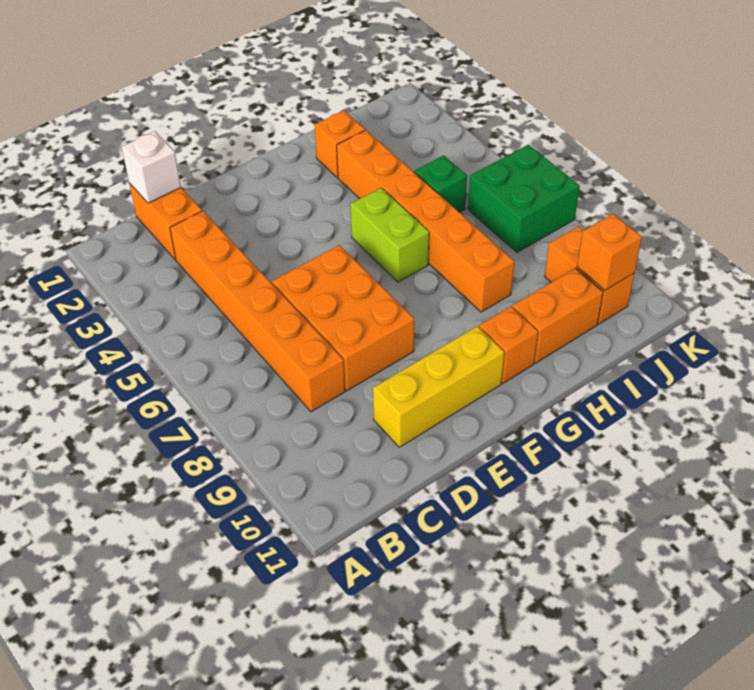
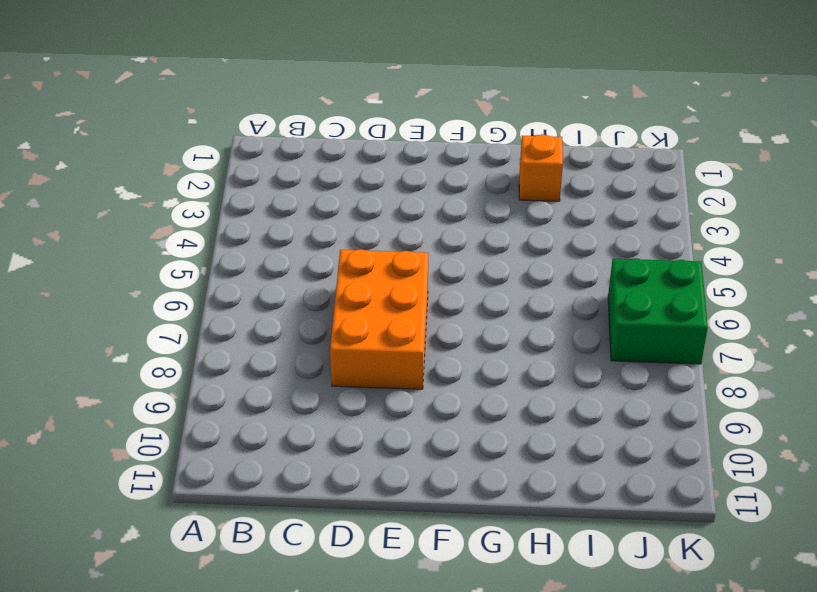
none -> orange 1x2 brick [129,183,202,260]
none -> orange 1x6 brick [170,211,345,412]
none -> yellow 1x3 brick [373,326,504,447]

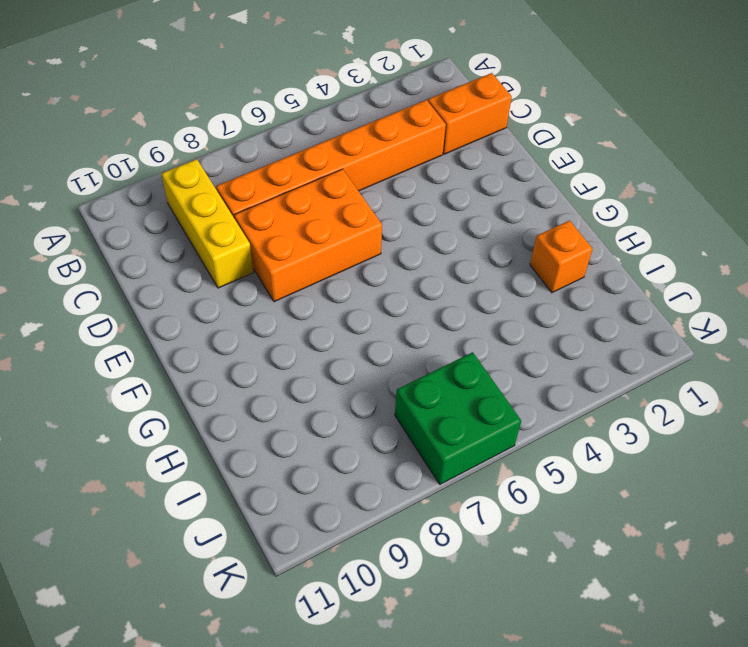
yellow 1x3 brick [162,159,253,288] -> yellow 1x3 brick moved to [373,326,504,447]
none -> lime 1x2 brick [350,188,429,282]
none -> orange 1x1 brick [479,307,538,383]
none -> orange 1x6 brick [337,130,514,312]

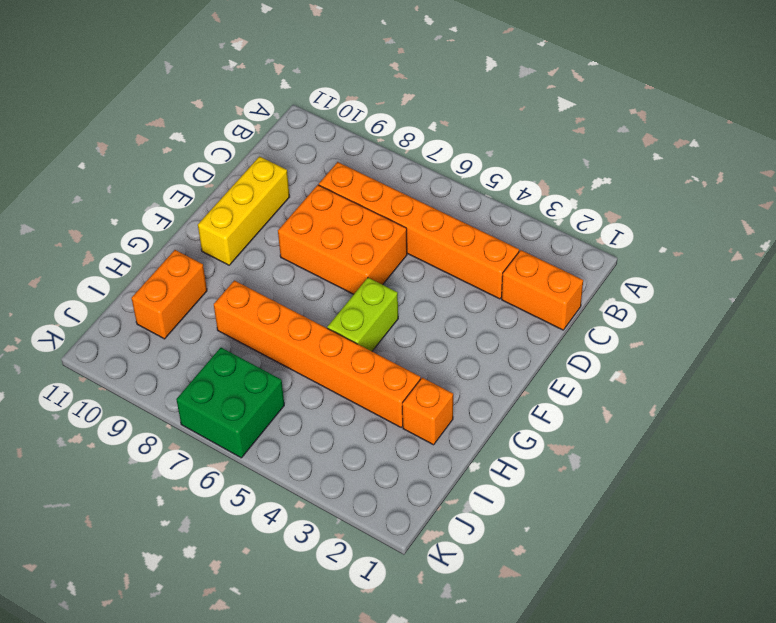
lime 1x2 brick [327,278,398,351] -> lime 1x2 brick turned to [350,188,429,282]
none -> orange 1x1 brick [479,307,538,383]
none -> green 1x1 brick [414,155,467,213]
none -> orange 1x2 brick [545,226,634,324]

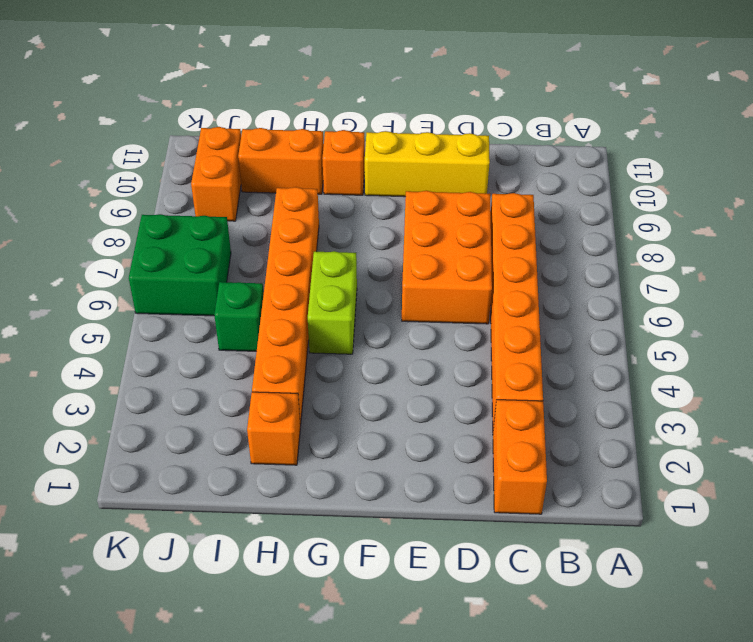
none -> white 1x1 brick [122,131,181,203]
none -> orange 1x1 brick [577,214,642,290]

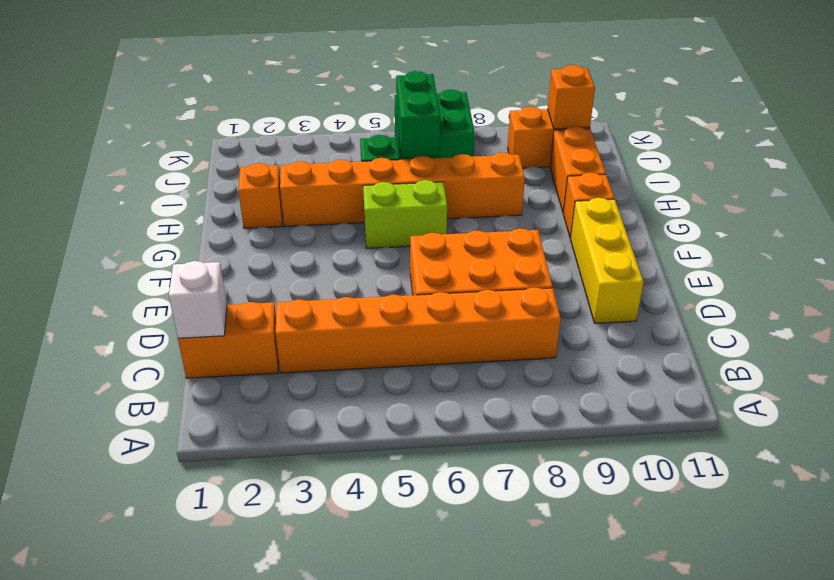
green 1x2 brick [396,71,440,158] -> none

